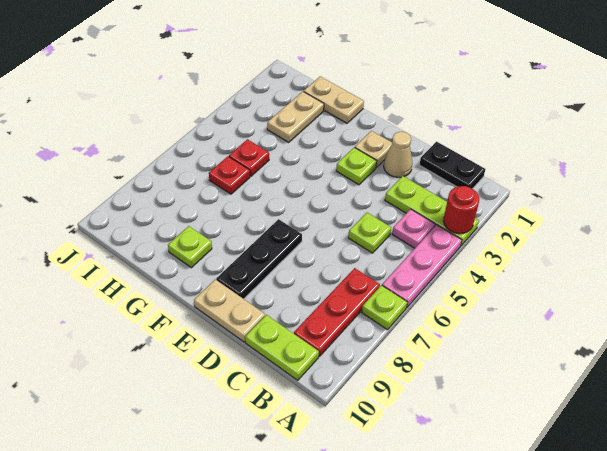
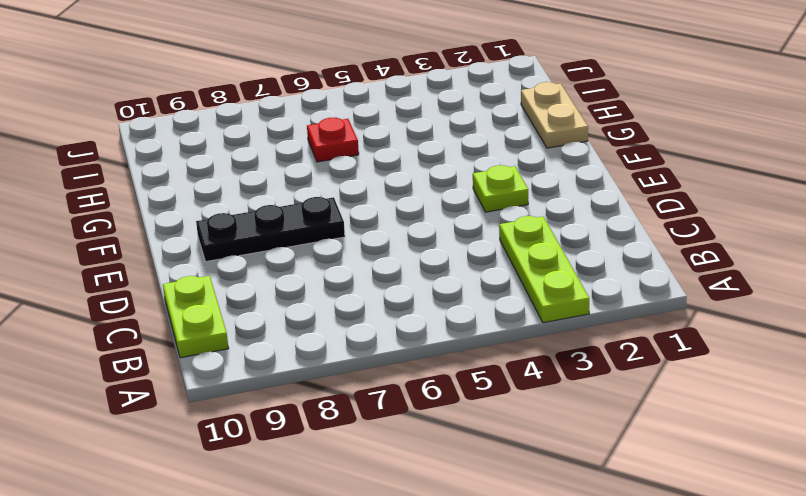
none -> pink 1x3 plate [382,225,462,308]
none -> lime 1x1 plate [362,285,407,330]
none -> black 1x2 plate [420,142,485,189]

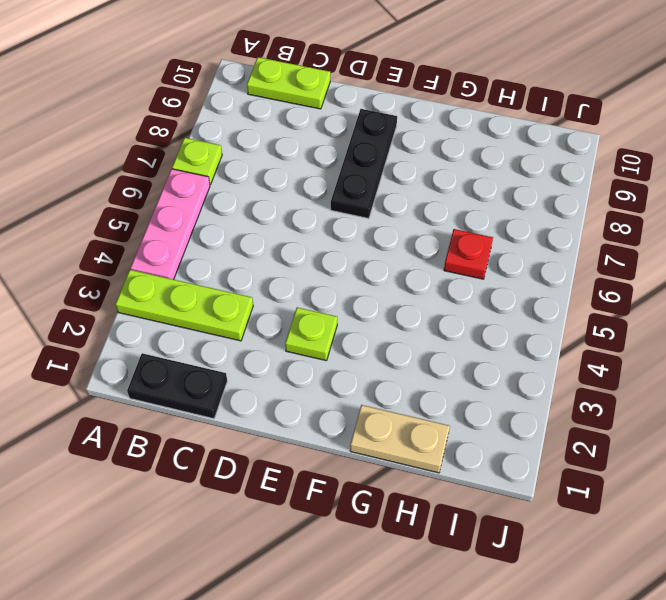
none -> pink 1x1 plate [392,209,435,248]
none -> red 1x3 plate [294,268,380,356]
none -> lime 1x1 plate [348,213,391,253]

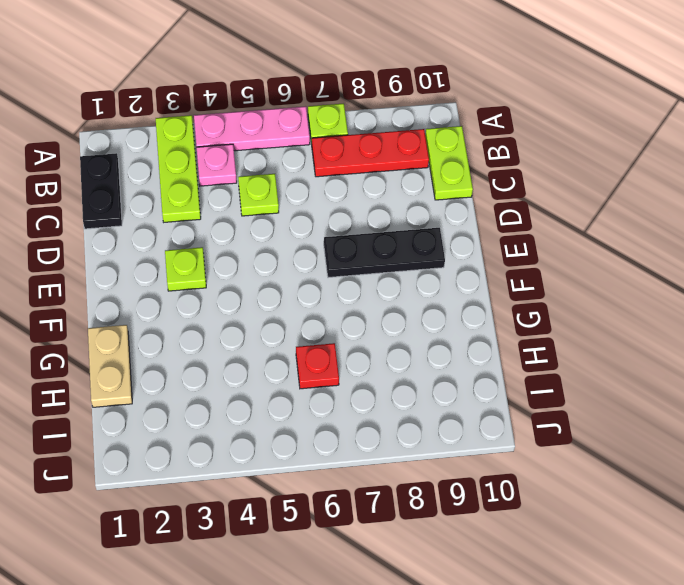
none -> tan 1x1 cone [384,132,412,177]
none -> tan 1x2 plate [194,279,265,342]
none -> tan 1x1 plate [355,131,392,167]

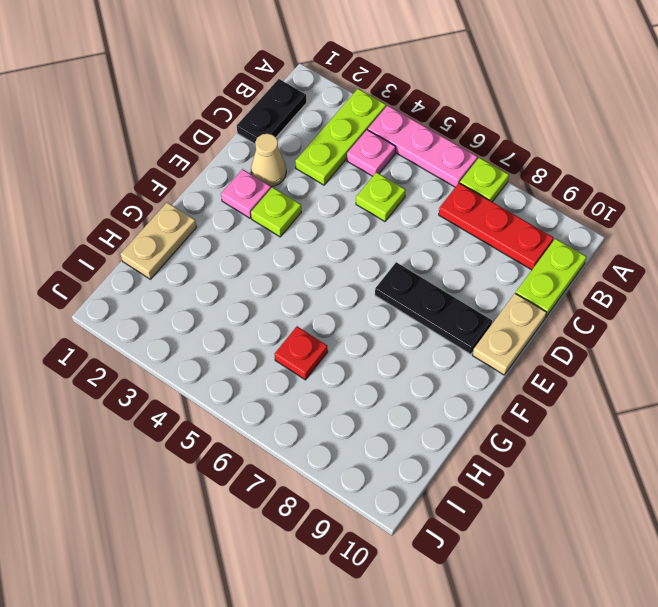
pink 1x1 plate [221,169,271,218] -> tan 1x1 plate [355,131,392,167]
none -> lime 1x1 plate [168,226,212,268]
none -> tan 1x2 plate [267,92,324,142]
none -> red 1x1 plate [229,139,269,176]

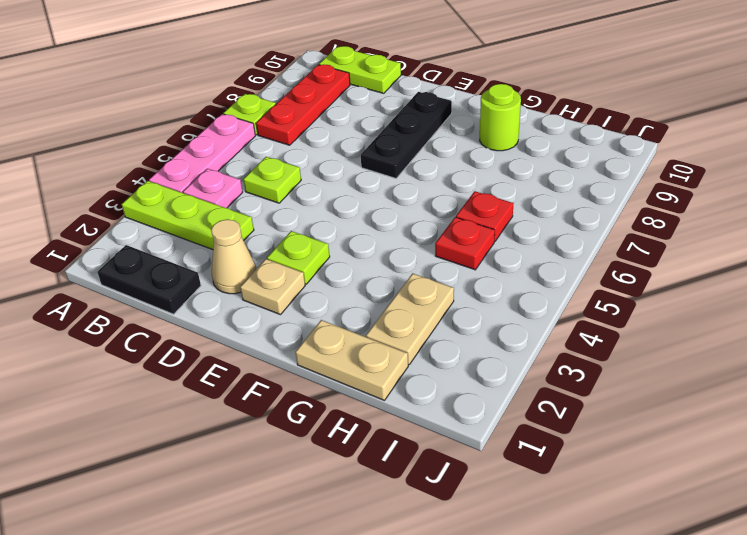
lime 1x1 round brick [480,84,521,151] -> lime 1x1 plate [168,226,212,268]
none -> tan 1x2 plate [194,279,265,342]
none -> red 1x1 round brick [443,186,479,234]

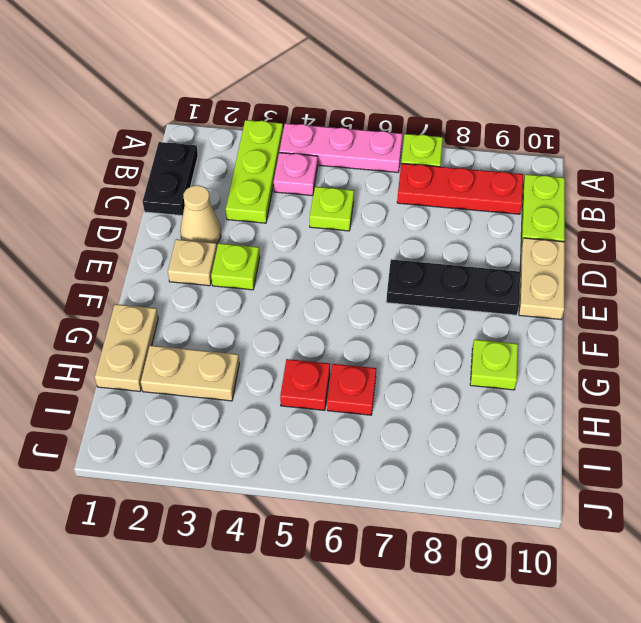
none -> red 1x1 round brick [443,186,479,234]

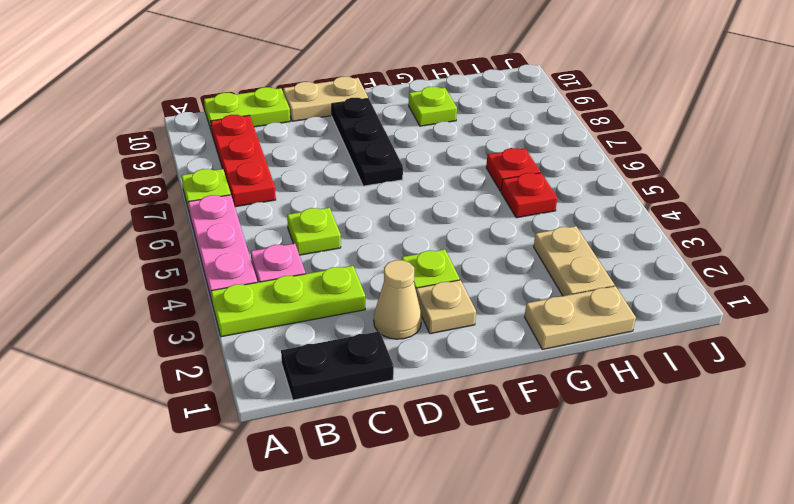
none -> red 1x1 round brick [443,186,479,234]

